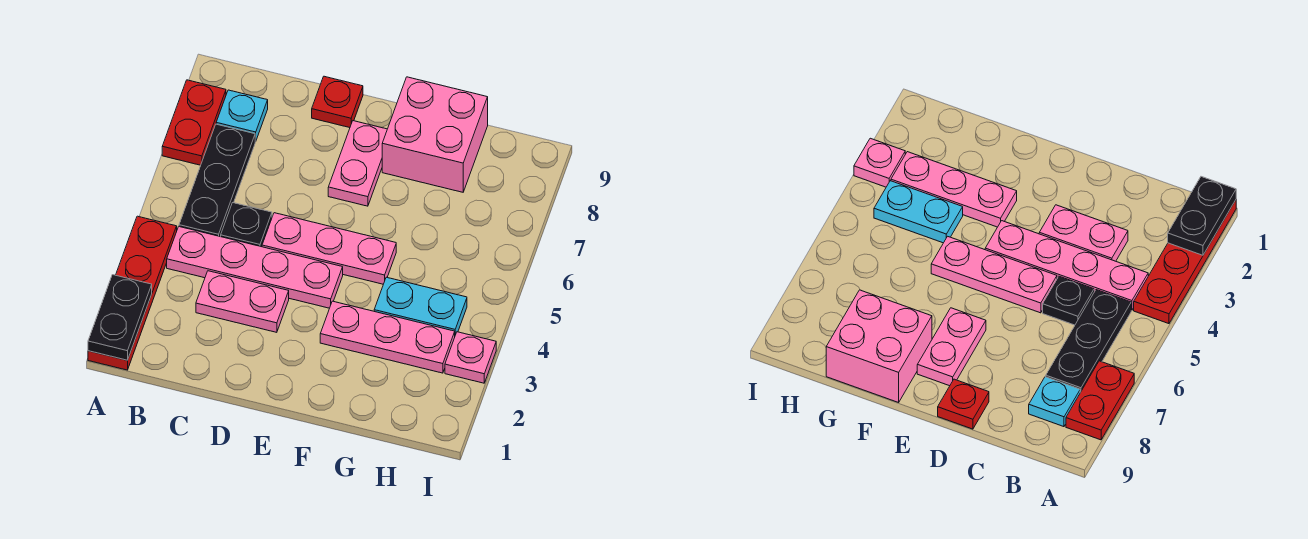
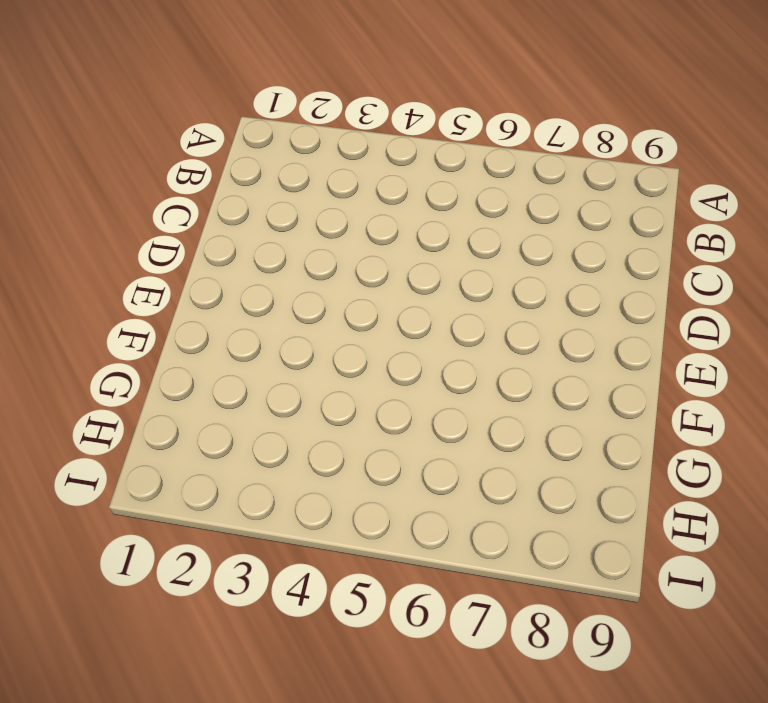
none -> red 1x4 plate [88,216,177,370]
none -> red 1x2 plate [162,80,226,165]
none -> pink 1x4 plate [167,227,343,308]

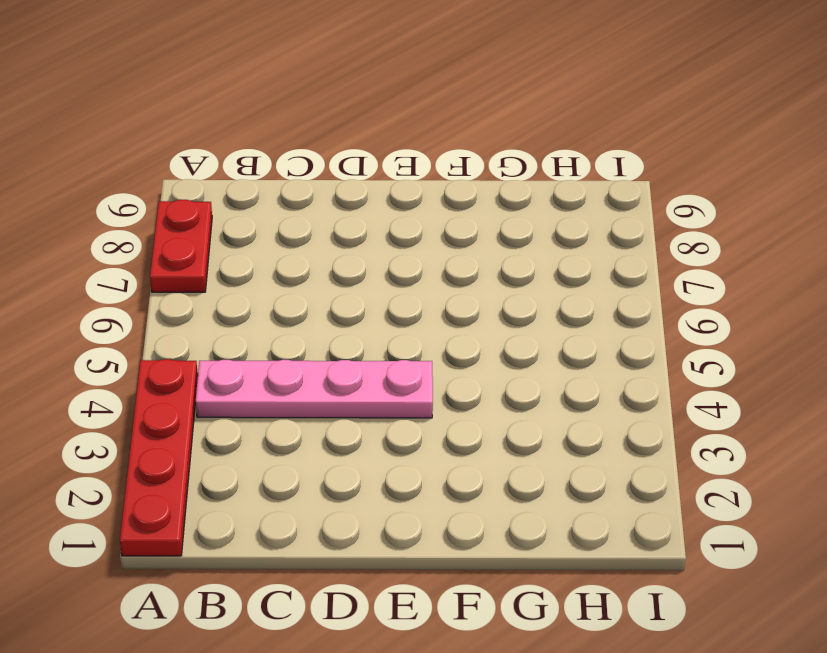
none -> black 1x3 plate [179,124,256,237]
none -> cyan 1x1 plate [216,90,268,141]
none -> pink 1x2 plate [196,271,289,332]

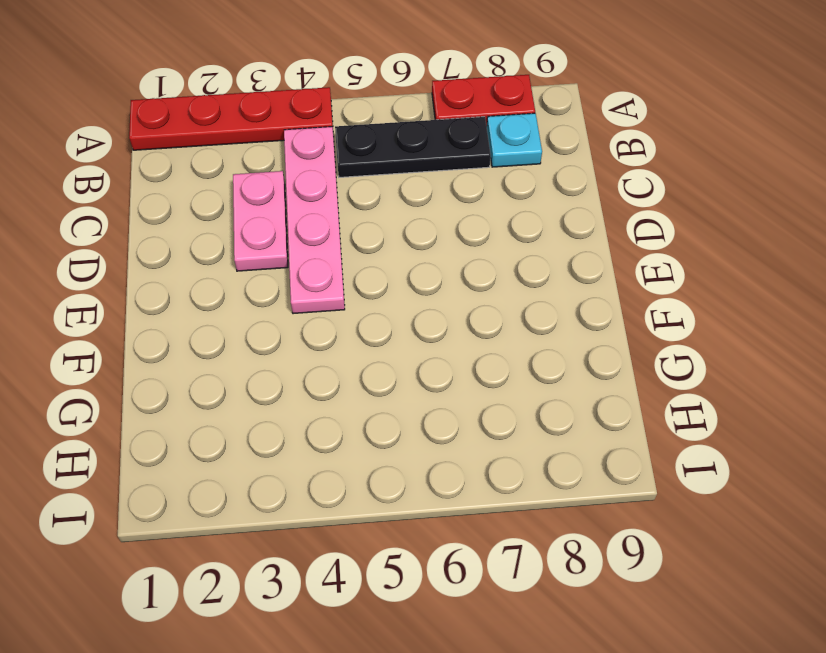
none -> black 1x1 plate [221,203,272,247]
none -> pink 1x3 plate [262,213,396,284]
none -> red 1x1 plate [312,76,363,128]

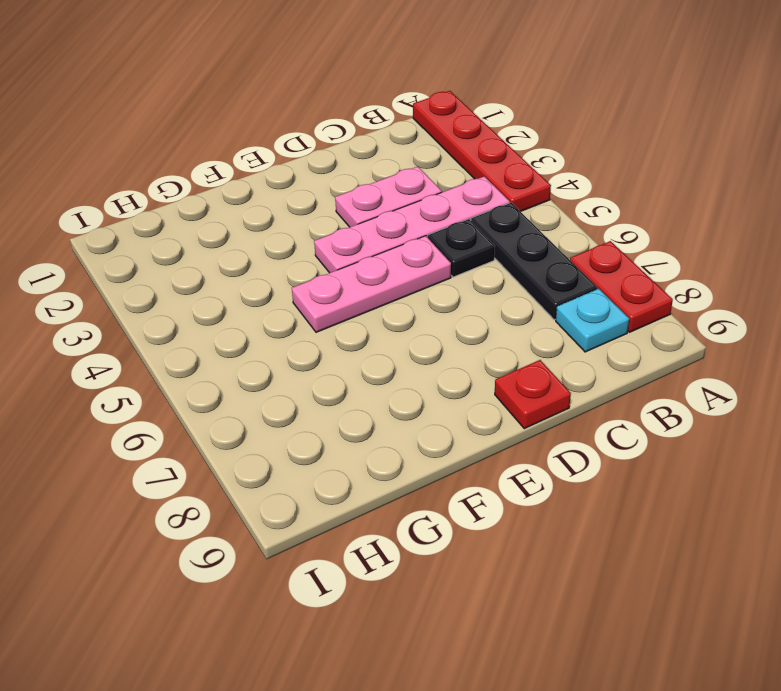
none -> pink 1x2 plate [328,121,387,206]
none -> pink 1x3 plate [320,301,455,373]
none -> pink 2x2 brick [382,77,488,192]

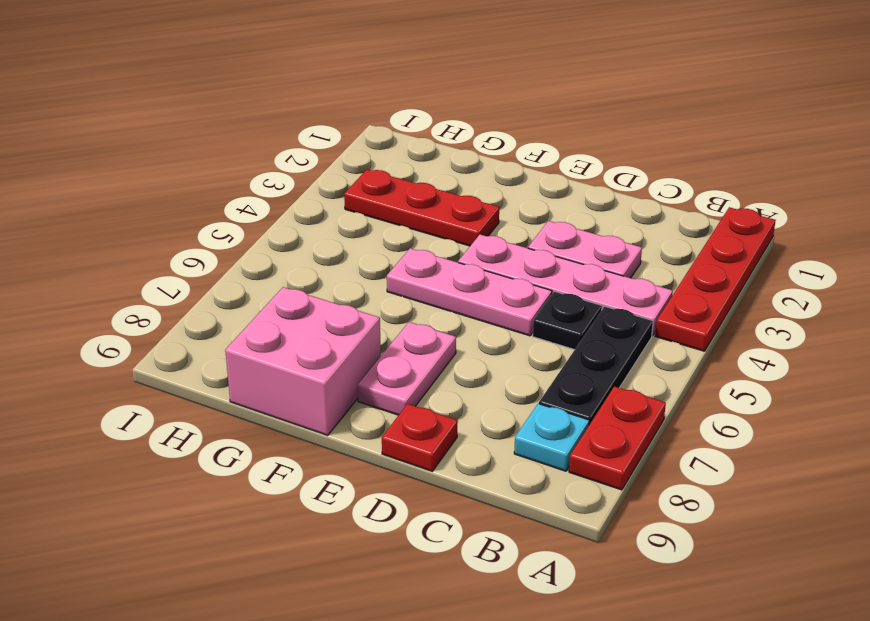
red 1x3 plate [344,169,499,246] -> pink 1x3 plate [320,301,455,373]
none -> cyan 1x2 plate [374,277,467,335]
none -> pink 1x1 plate [445,332,496,383]
none -> black 1x2 plate [88,275,152,360]

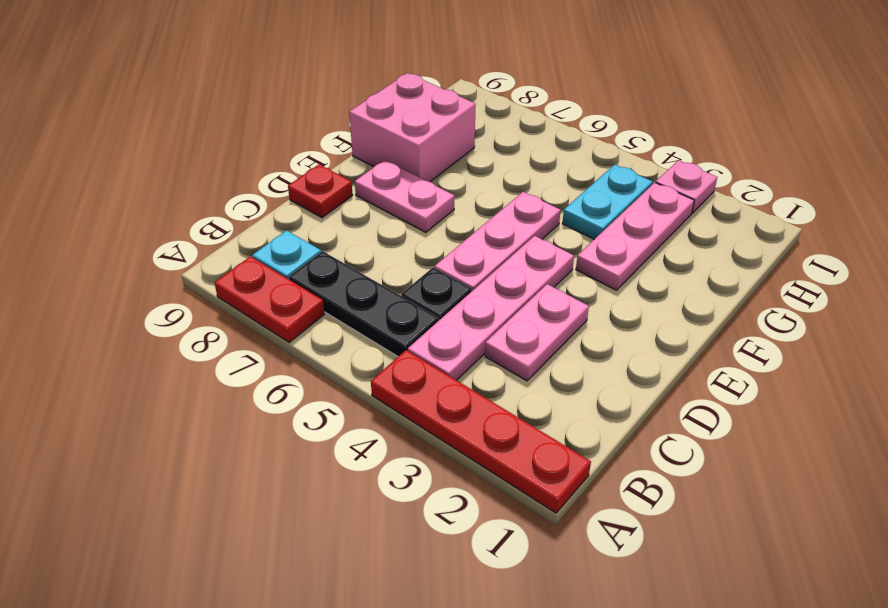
none -> black 1x2 plate [88,275,152,360]

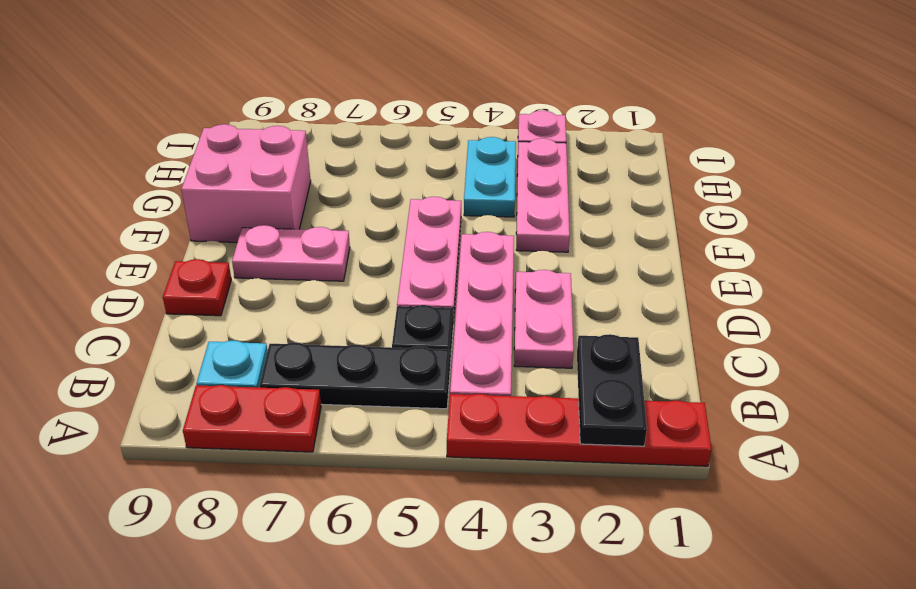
black 1x2 plate [577,334,647,446] -> black 1x2 plate turned to [88,275,152,360]

